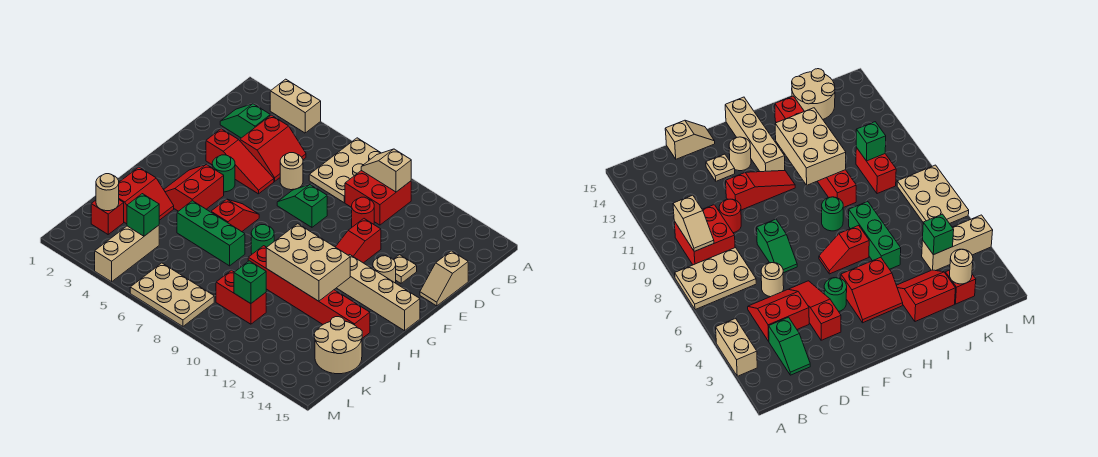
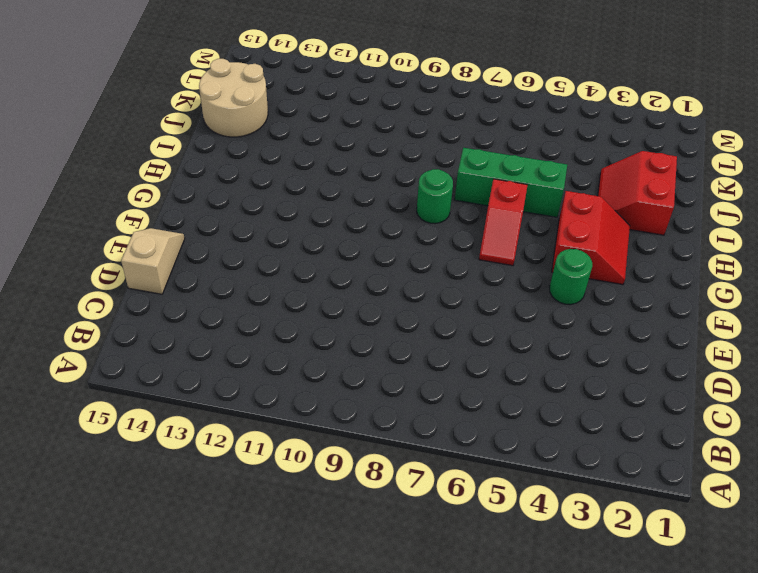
none -> tan 1x2 brick [270,79,321,133]
none -> tan 2x3 plate [309,138,380,203]
none -> red 2x2 brick [345,170,411,225]
none -> green 1x2 slope [220,104,270,138]

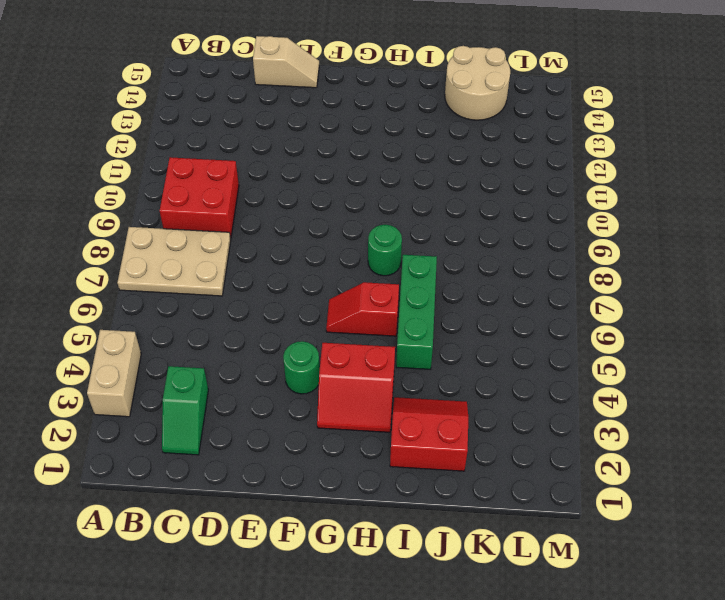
none -> red 2x2 slope [240,115,306,181]
none -> tan 1x1 round brick [280,153,303,190]
none -> red 1x1 round brick [352,197,374,227]
none -> red 1x3 slope [206,129,274,194]

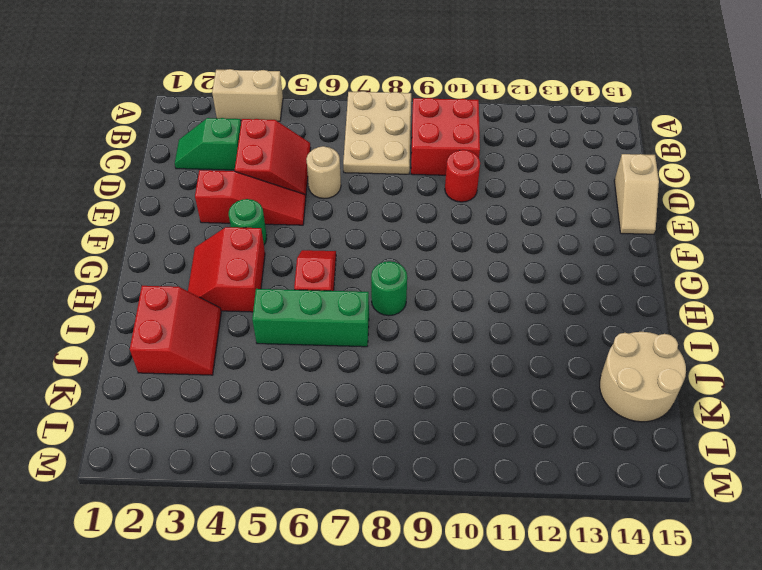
none -> green 1x2 slope [277,185,327,227]
none -> red 1x3 slope [336,219,381,263]
none -> tan 1x1 plate [393,255,417,283]
none -> tan 1x1 round brick [373,256,396,283]

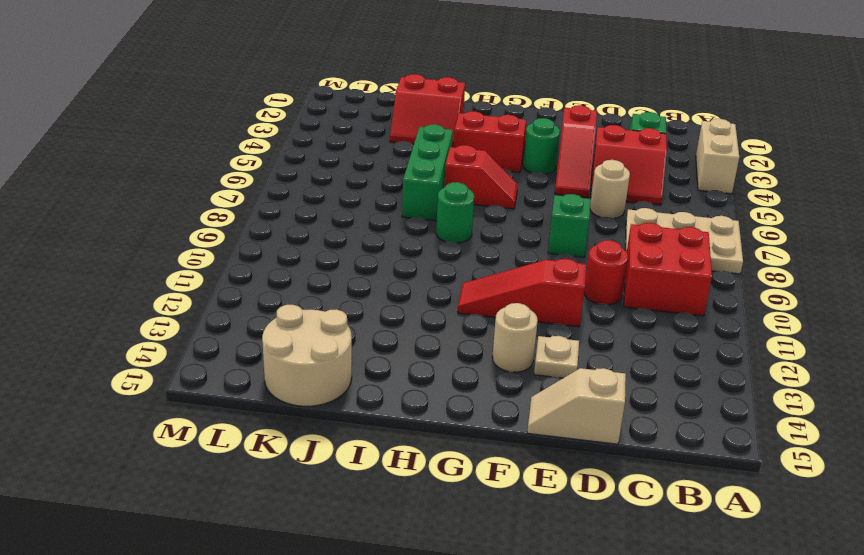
none -> tan 1x4 brick [337,255,420,331]
none -> red 1x6 brick [248,246,370,338]
none -> red 1x1 brick [91,200,124,234]
none -> tan 1x3 brick [95,225,159,282]

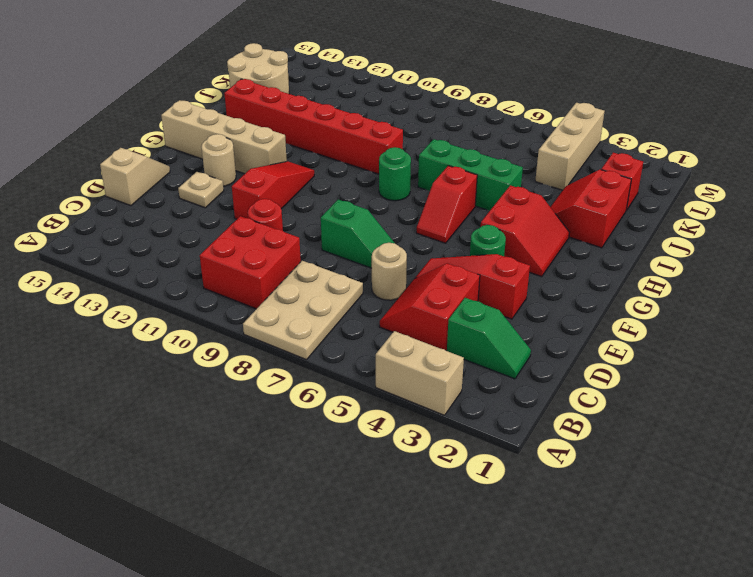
none -> red 1x2 brick [216,270,266,324]
none -> tan 2x3 plate [130,263,214,327]
none -> tan 1x2 slope [361,149,411,192]
none -> tan 2x3 brick [266,224,350,301]

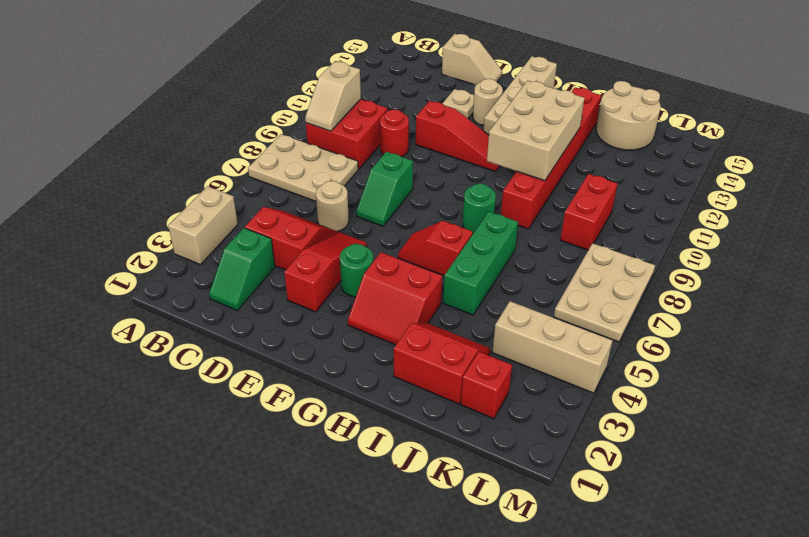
none -> tan 1x1 round brick [96,174,119,211]
none -> green 1x1 brick [127,194,159,236]
none -> green 1x1 brick [234,261,266,304]

